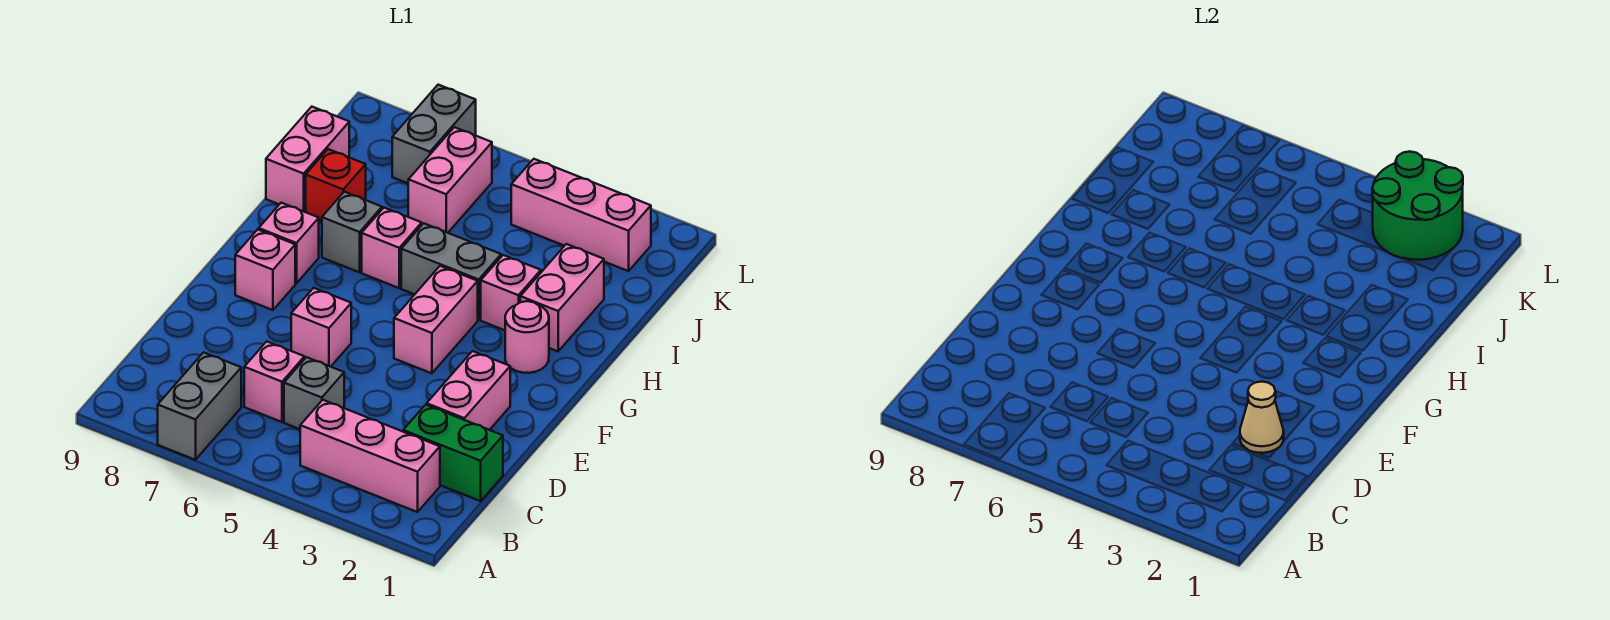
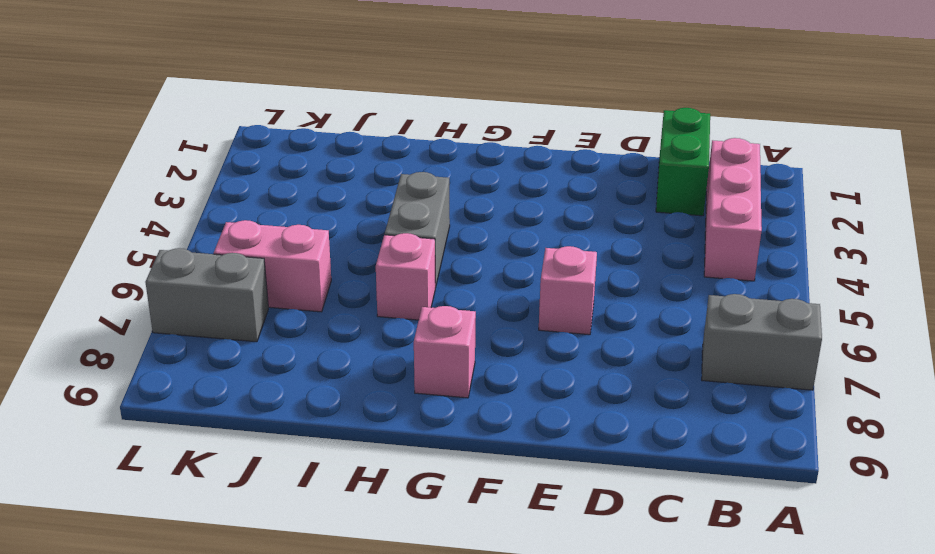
none -> grey 1x1 brick [284,357,344,429]
none -> pink 1x1 brick [244,342,304,422]
none -> pink 1x2 brick [427,351,510,430]

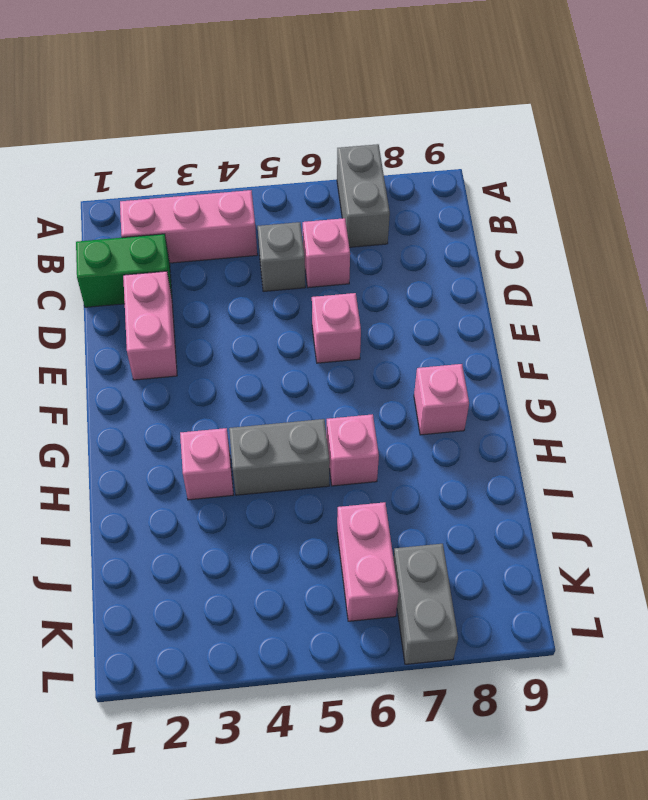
none -> pink 1x2 brick [394,266,478,373]
none -> pink 1x1 brick [235,229,295,310]
none -> pink 1x1 round brick [505,301,549,373]

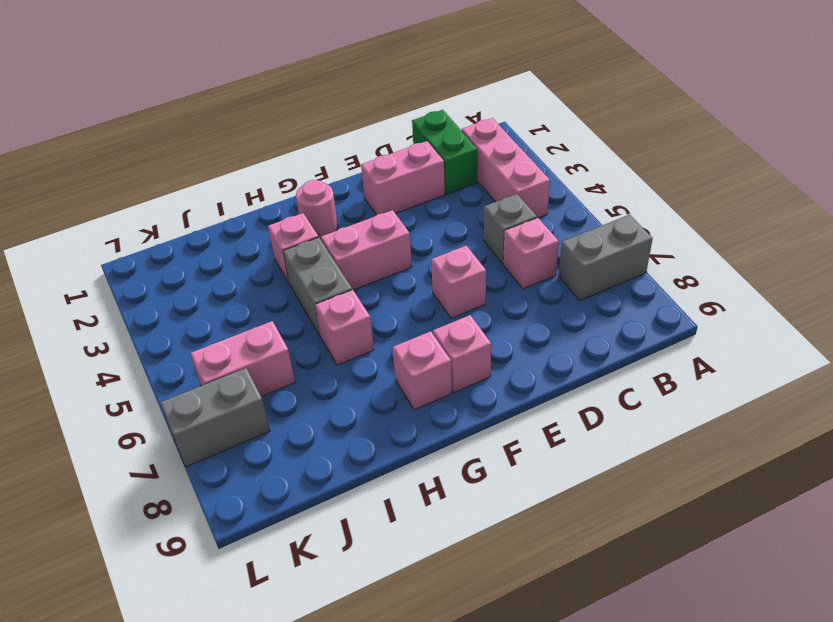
none -> pink 1x2 brick [520,244,604,351]
none -> grey 1x1 brick [322,192,382,272]
none -> red 1x1 brick [306,149,366,221]

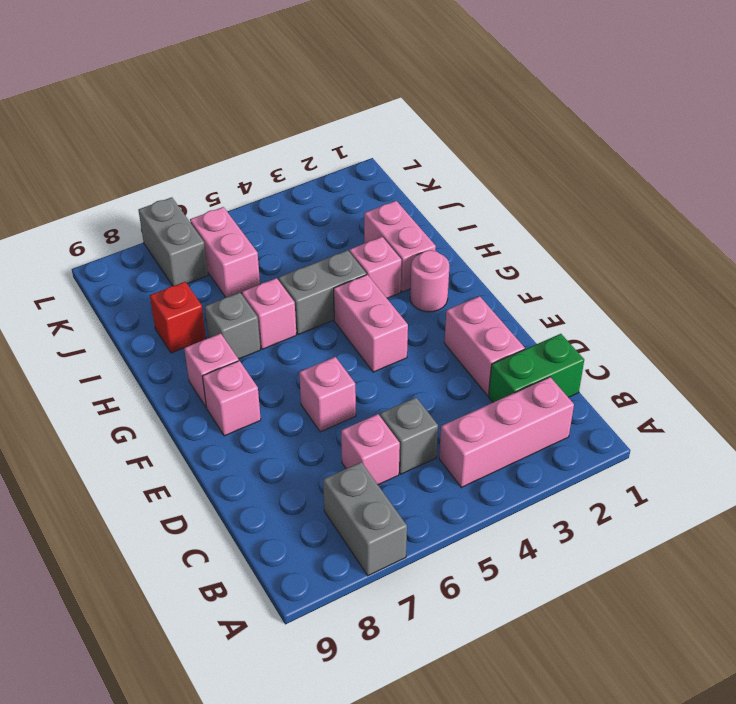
none -> pink 1x2 brick [266,107,349,212]
none -> pink 1x3 brick [511,159,651,271]
none -> tan 1x1 cone [1240,382,1284,453]

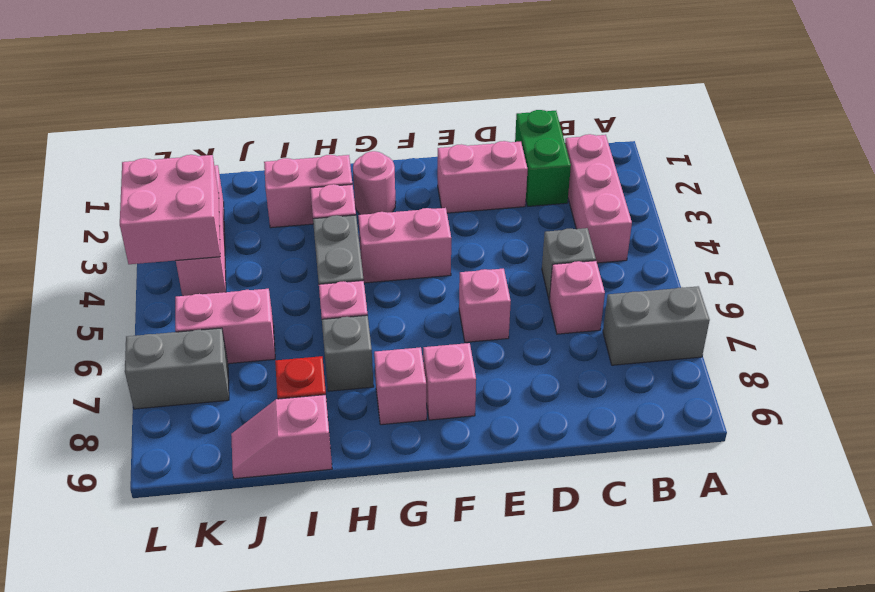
pink 1x2 slope [231,395,332,479] -> pink 1x2 brick [266,107,349,212]
pink 2x2 brick [120,155,220,264] -> green 2x2 round brick [1372,151,1463,260]
none -> tan 1x1 cone [1240,382,1284,453]

